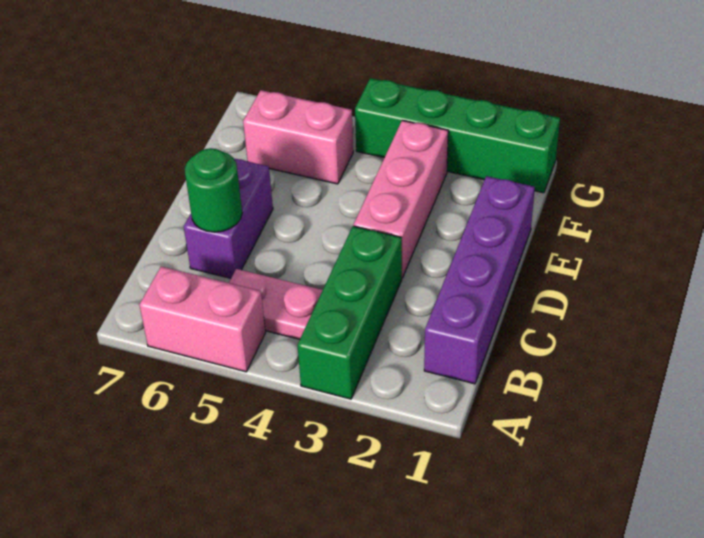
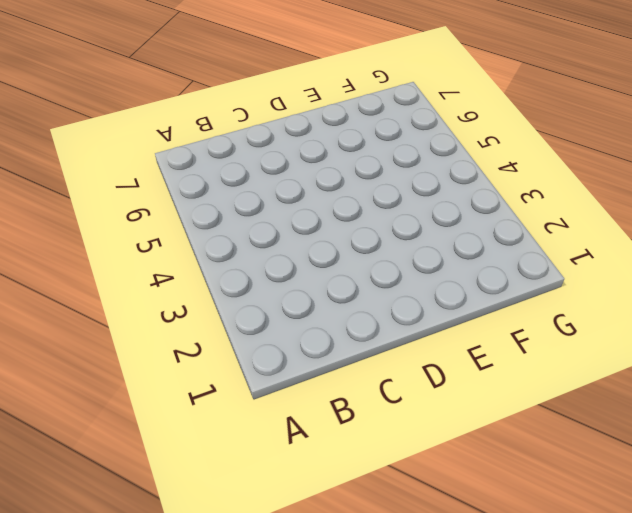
none -> green 1x3 brick [298,226,402,399]
none -> pink 1x2 brick [139,266,265,372]

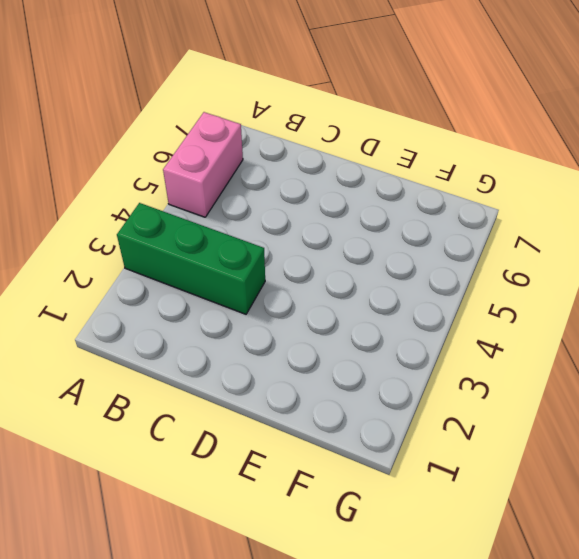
none -> purple 1x4 brick [424,176,535,384]
none -> pink 1x2 plate [229,269,323,339]

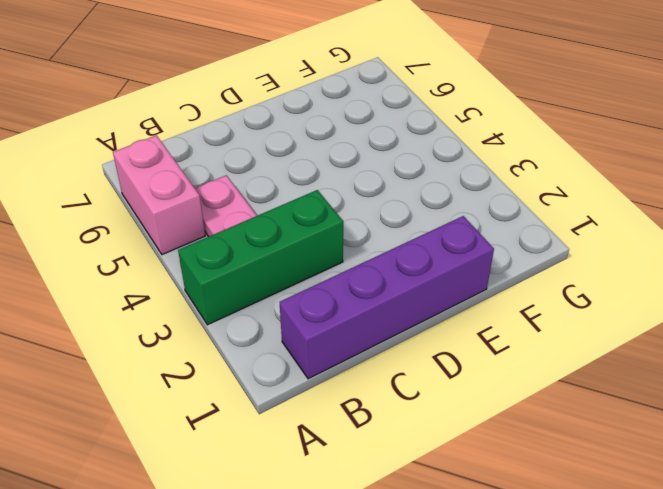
none -> purple 1x2 brick [184,159,273,278]
none -> pink 1x3 brick [354,120,448,278]

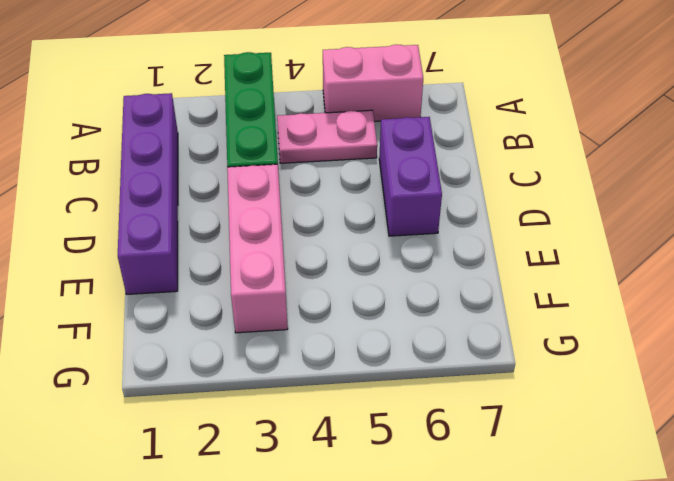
none -> pink 1x2 brick [243,90,353,184]
none -> green 1x4 brick [355,78,560,193]

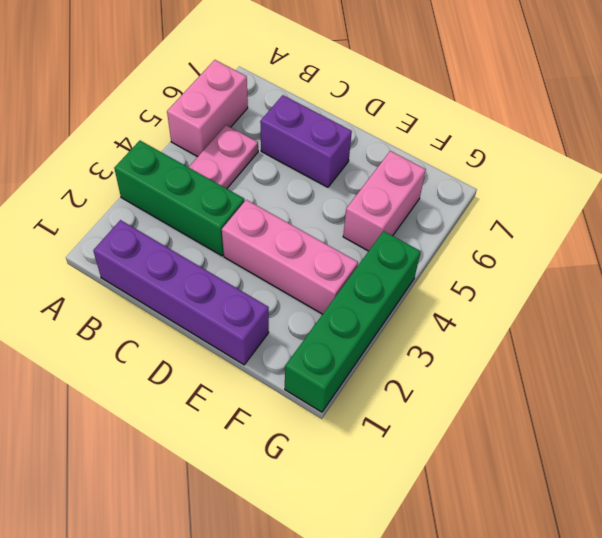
none -> green 1x1 round brick [185,148,242,232]

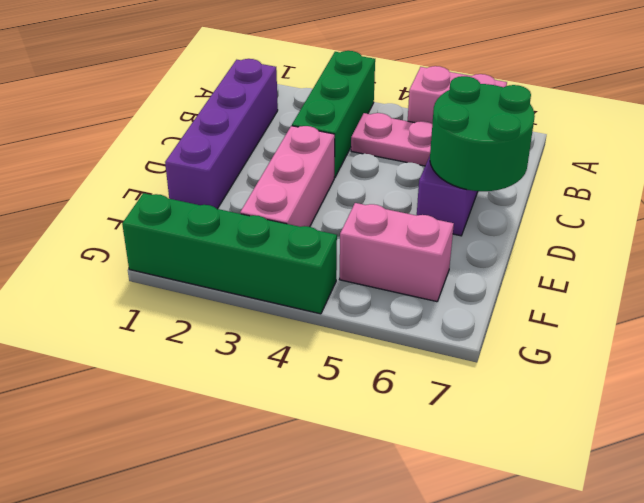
green 2x2 round brick [430,76,535,191] -> green 1x1 round brick [185,148,242,232]

